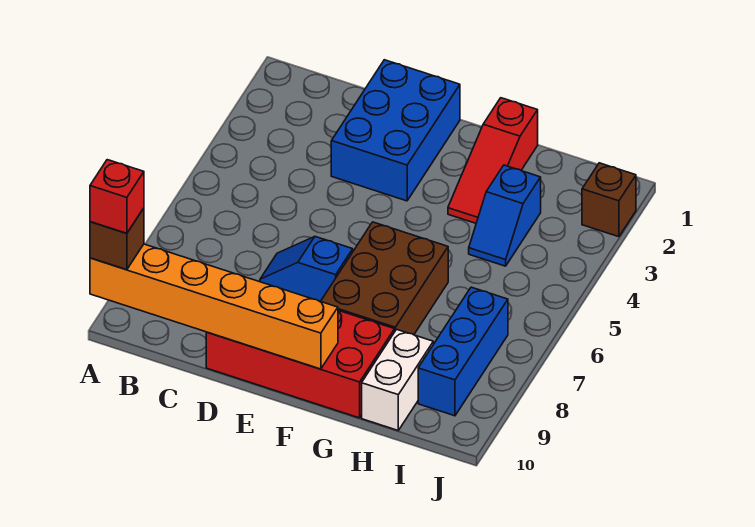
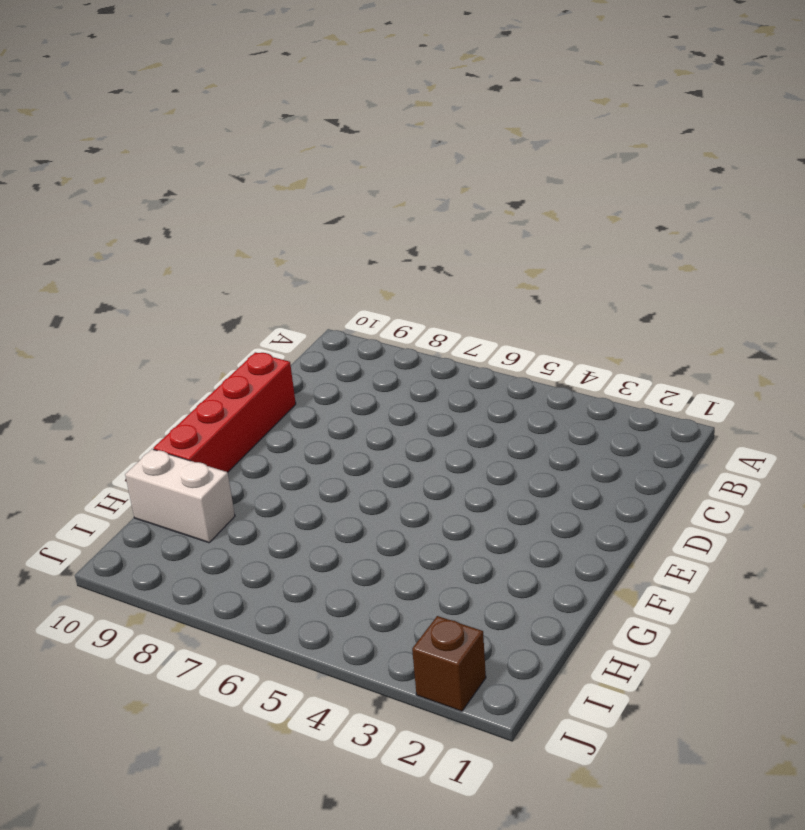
red 1x4 brick [154,352,296,472] -> red 2x4 brick [206,310,395,418]
none -> blue 2x3 brick [331,60,460,201]
none -> blue 1x2 slope [260,237,353,301]
none -> brown 2x3 brick [321,222,448,335]

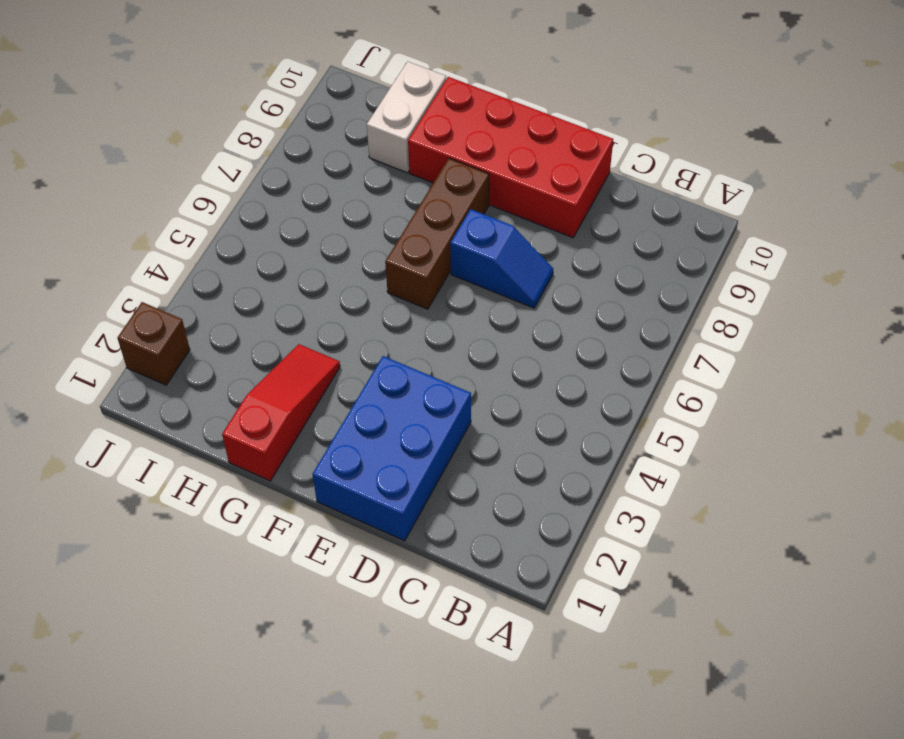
brown 1x3 brick [385,158,489,309] -> brown 2x3 brick [321,222,448,335]
none -> blue 1x2 slope [469,165,541,266]
none -> blue 1x3 brick [418,287,508,416]
none -> orange 1x6 brick [90,244,338,369]

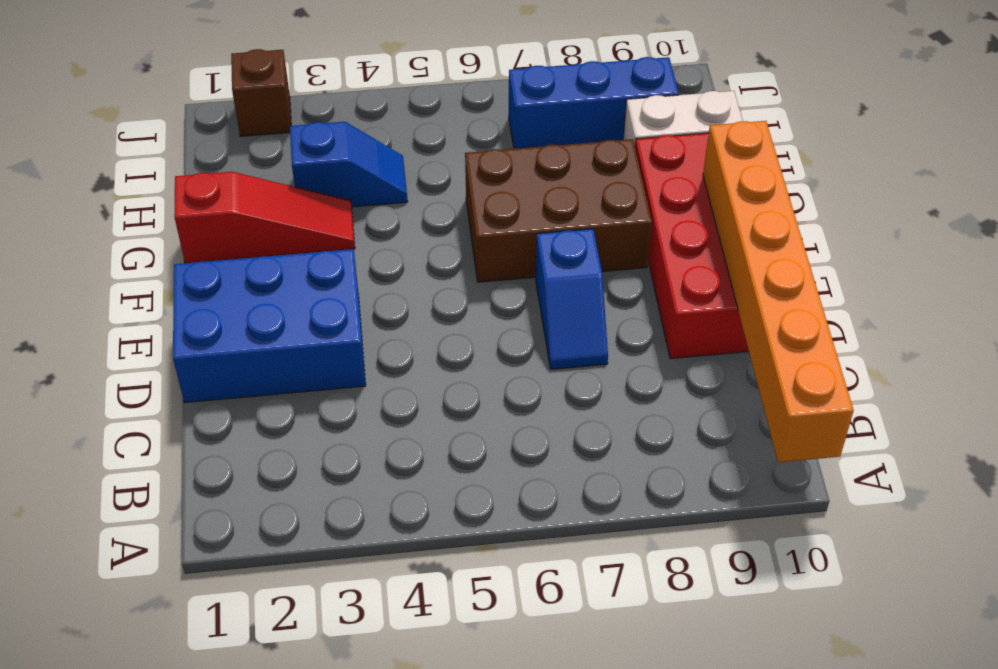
none -> brown 1x1 brick [90,208,144,270]
none -> red 1x1 brick [90,160,144,233]

